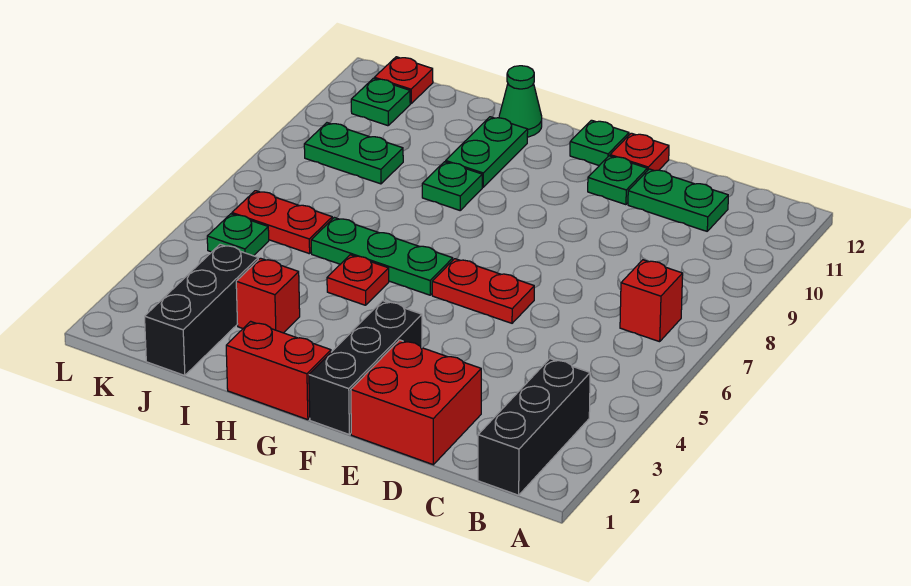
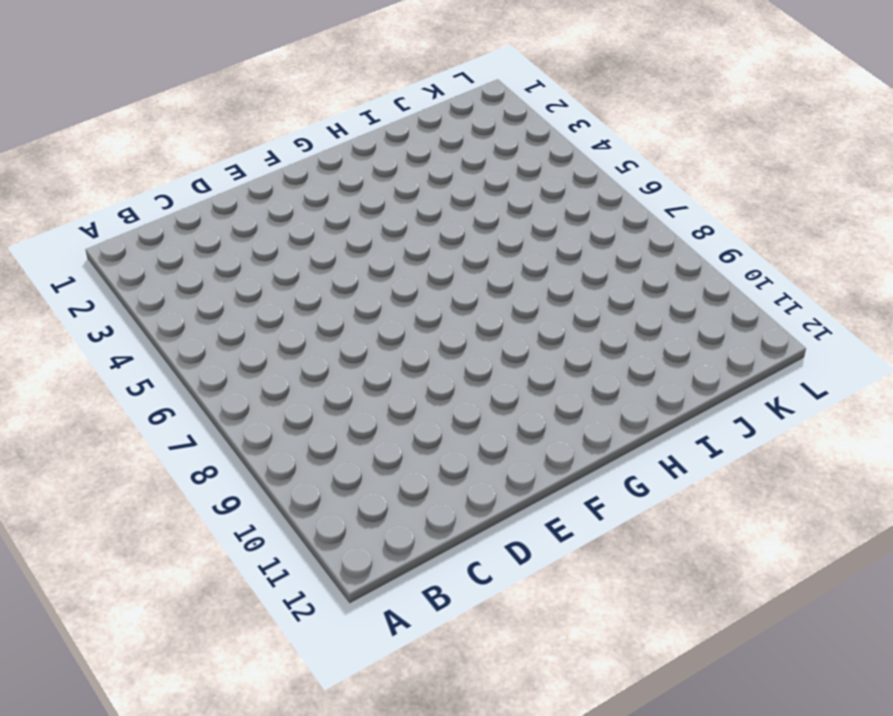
none -> black 1x3 brick [478,359,590,495]
none -> red 1x1 brick [620,260,683,342]
none -> green 1x2 plate [628,169,728,231]

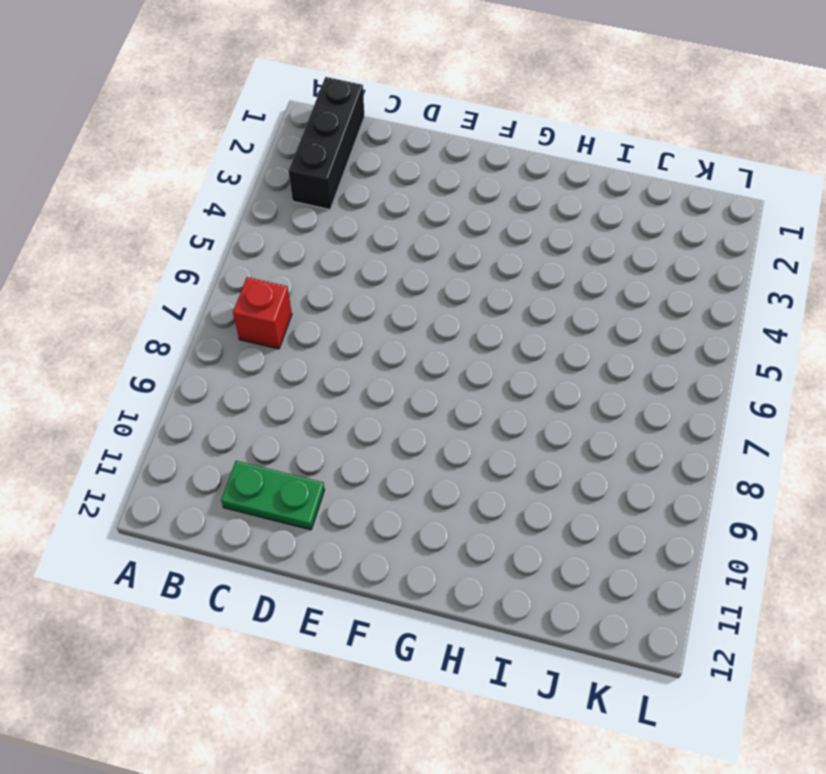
none -> red 2x2 brick [351,340,481,465]
none -> red 1x2 plate [432,259,534,323]
none -> green 1x1 plate [588,156,647,205]

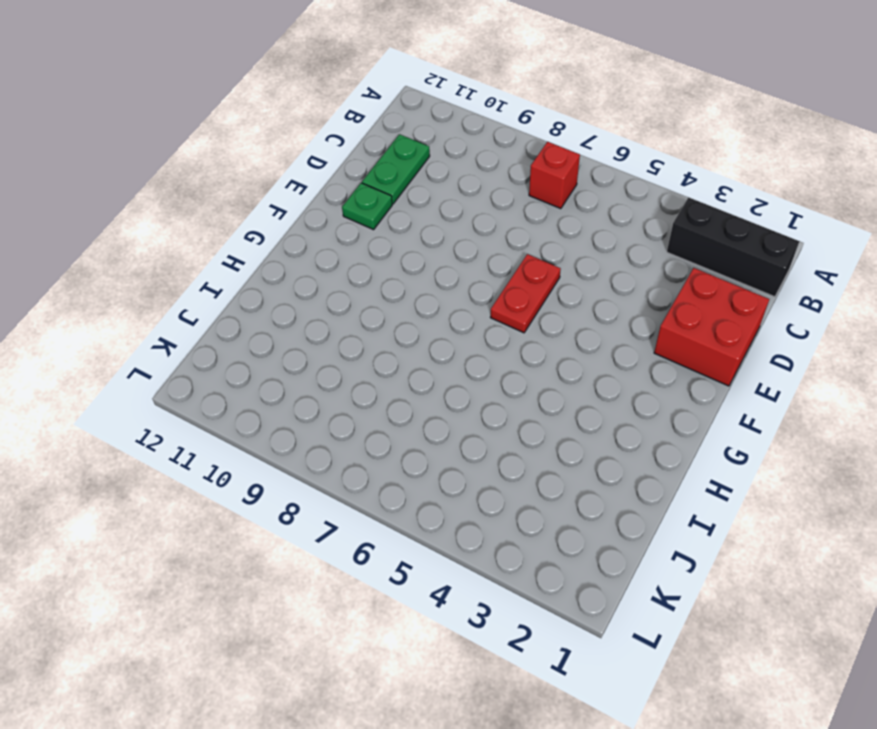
none -> red 1x1 plate [610,133,669,171]
none -> black 1x3 brick [309,301,422,434]
none -> green 1x1 plate [570,120,629,166]

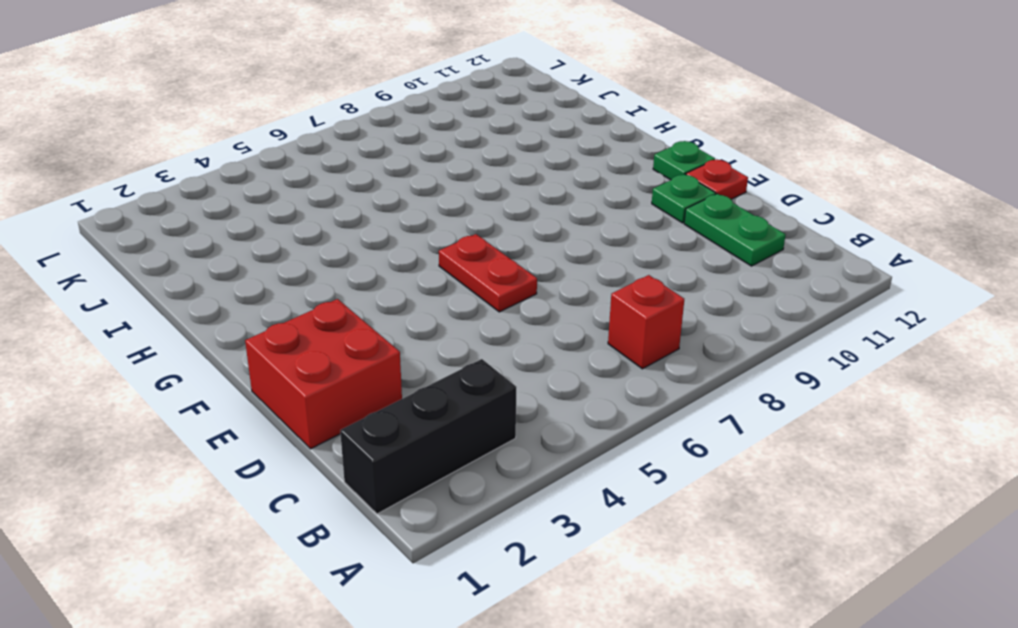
none -> black 1x3 brick [309,301,422,434]
none -> red 1x2 brick [226,321,331,420]
none -> green 1x3 plate [311,217,453,295]

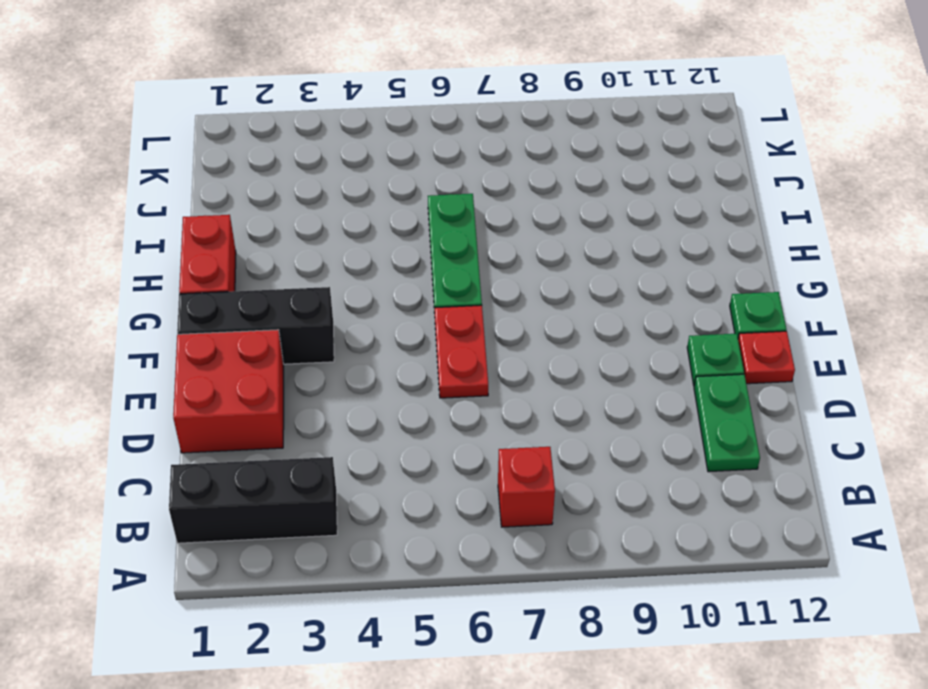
none -> red 1x1 plate [327,255,389,305]
none -> green 1x1 plate [422,162,482,210]
none -> green 1x2 plate [446,117,528,187]

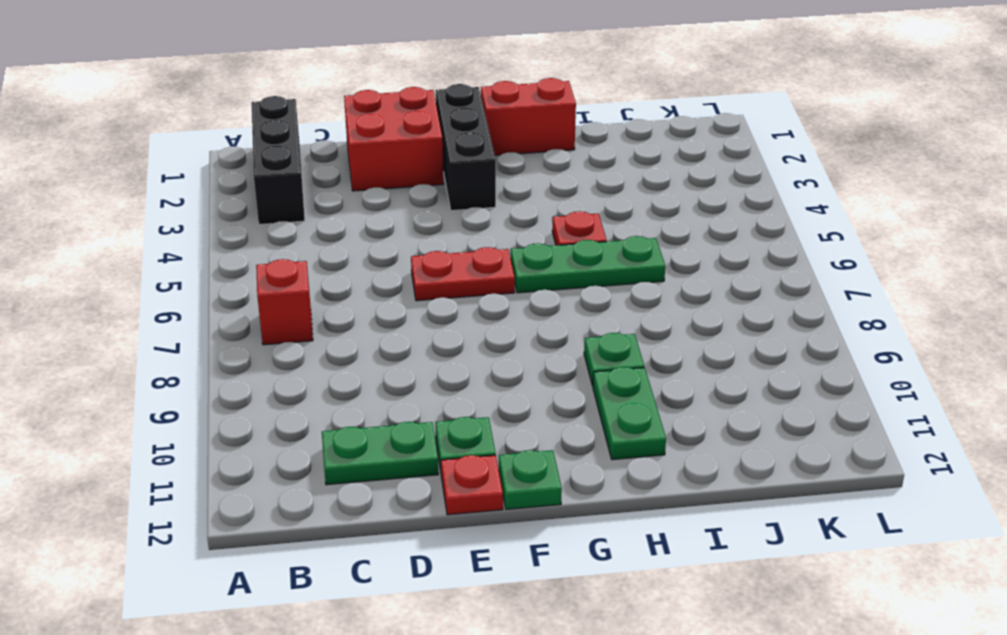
none -> green 1x1 cone [499,66,542,137]
none -> red 1x1 brick [236,258,300,333]
none -> black 1x3 brick [145,244,258,376]

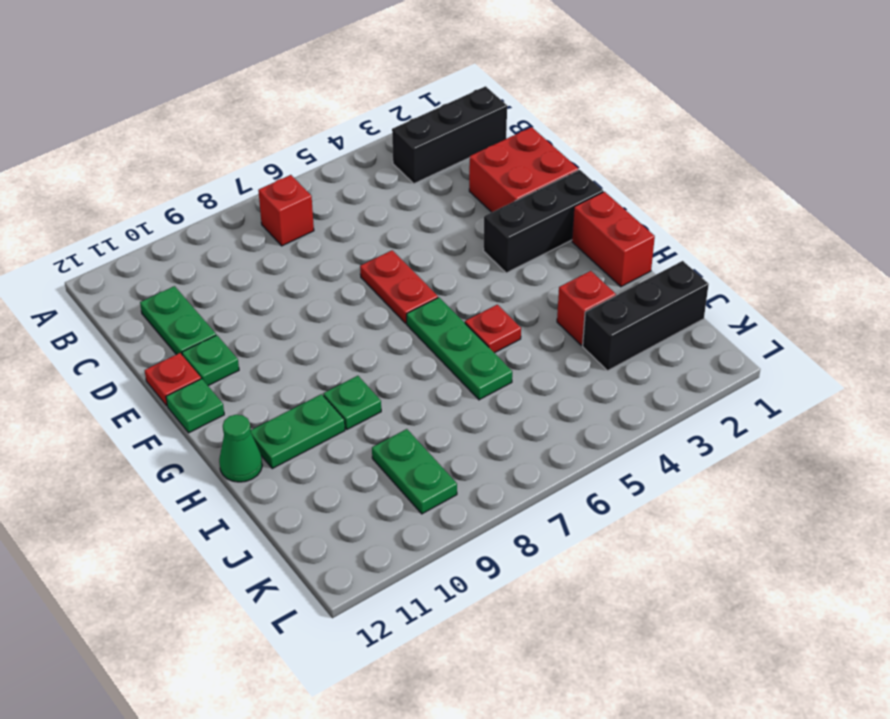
none -> red 1x2 plate [232,191,332,254]
none -> green 1x1 plate [207,214,269,256]
none -> green 1x1 plate [351,78,410,126]

